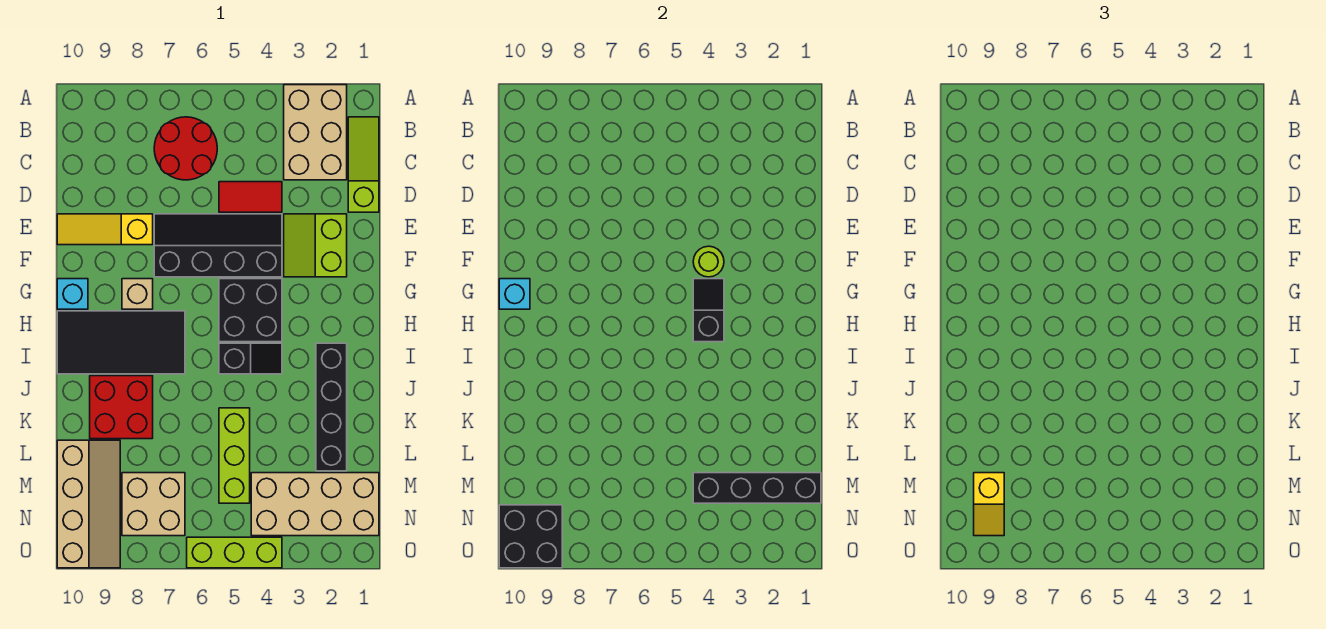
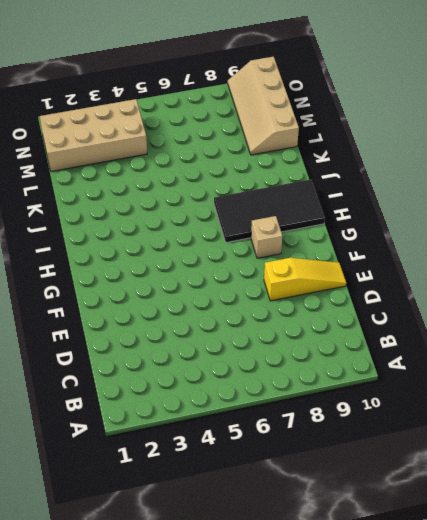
none -> tan 2x3 brick [284,85,347,180]
none -> lime 1x3 slope [348,117,379,212]
none -> red 2x2 round brick [154,117,217,180]

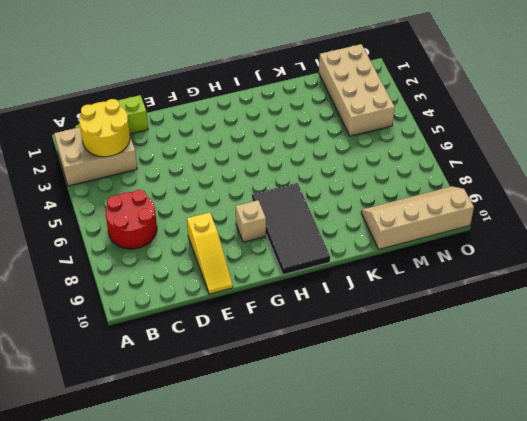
yellow 2x2 round brick [79,99,130,157] -> none
none -> red 1x2 tile [219,182,282,212]
none -> lime 2x2 slope [284,214,347,277]
none -> black 2x4 slope [154,214,282,277]

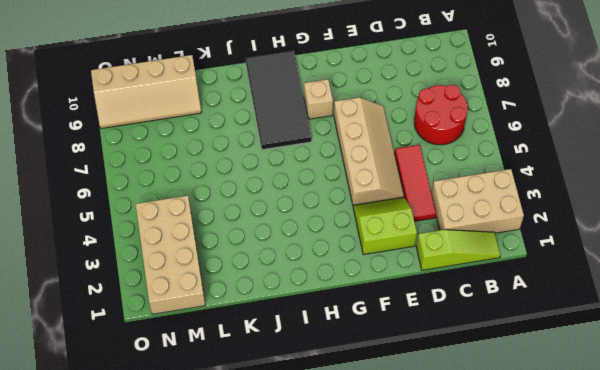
red 1x3 tile [395,145,436,221] -> red 1x2 tile [219,182,282,212]
tan 2x4 slope [334,97,404,206] -> black 2x4 slope [154,214,282,277]
none -> yellow 1x3 slope [57,214,153,245]
none -> black 2x2 brick [219,279,282,342]
none -> cyan 1x1 brick [57,279,88,309]

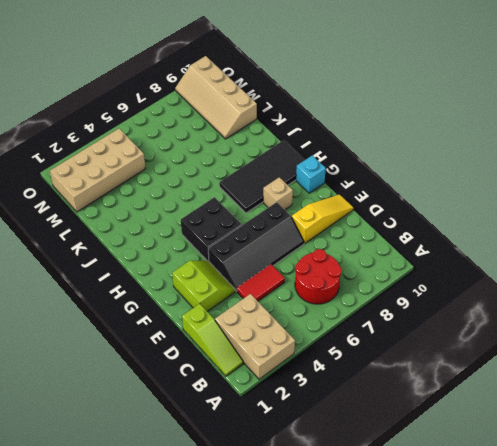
none -> black 1x4 brick [316,343,347,471]
none -> black 1x2 slope [219,343,282,374]
none -> red 2x2 brick [90,376,153,439]

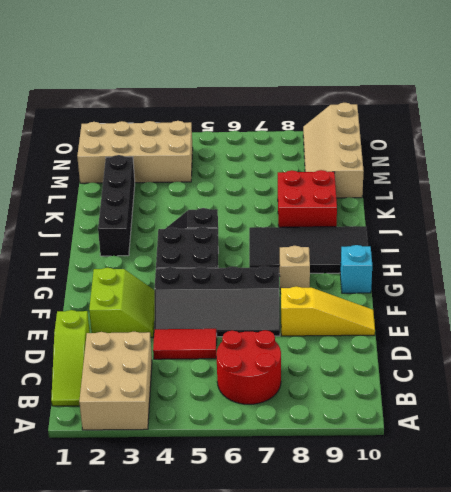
none -> lime 1x3 brick [219,408,250,503]
none -> tan 2x2 brick [122,473,185,536]
none -> lime 1x3 brick [187,537,282,568]

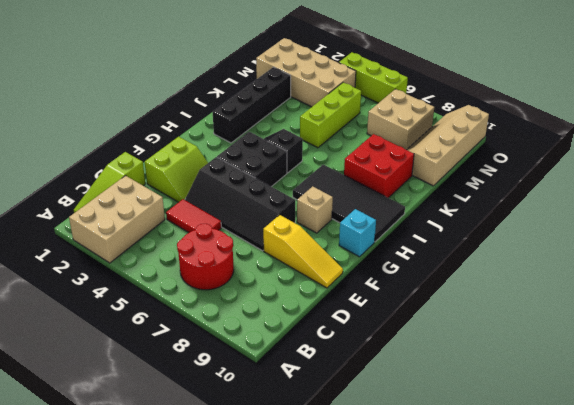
none -> lime 1x1 round brick [693,246,724,277]
none -> black 1x2 slope [693,279,724,342]
none -> cyan 1x1 brick [499,279,530,309]

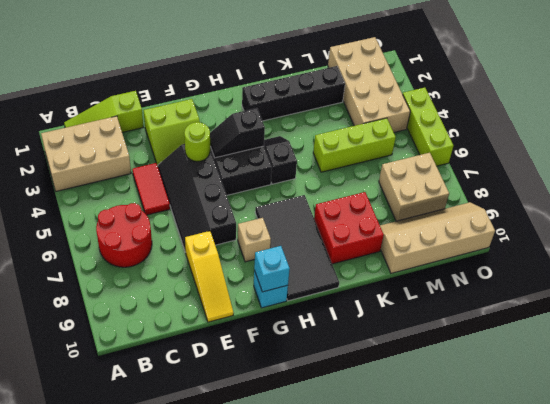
none -> black 1x4 brick [693,473,821,503]
none -> black 2x2 brick [499,505,562,568]
none -> yellow 1x2 slope [974,473,1004,536]

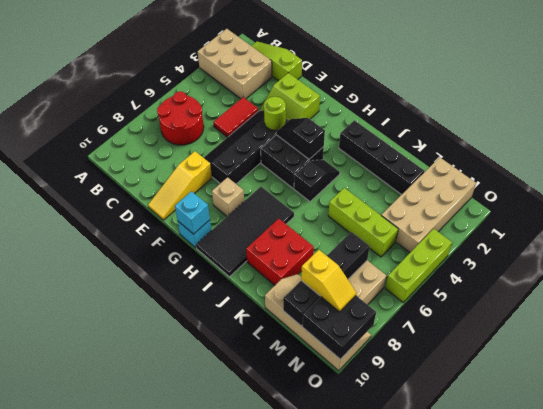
black 1x4 brick [283,232,370,326] -> black 1x4 brick moved to [693,473,821,503]

